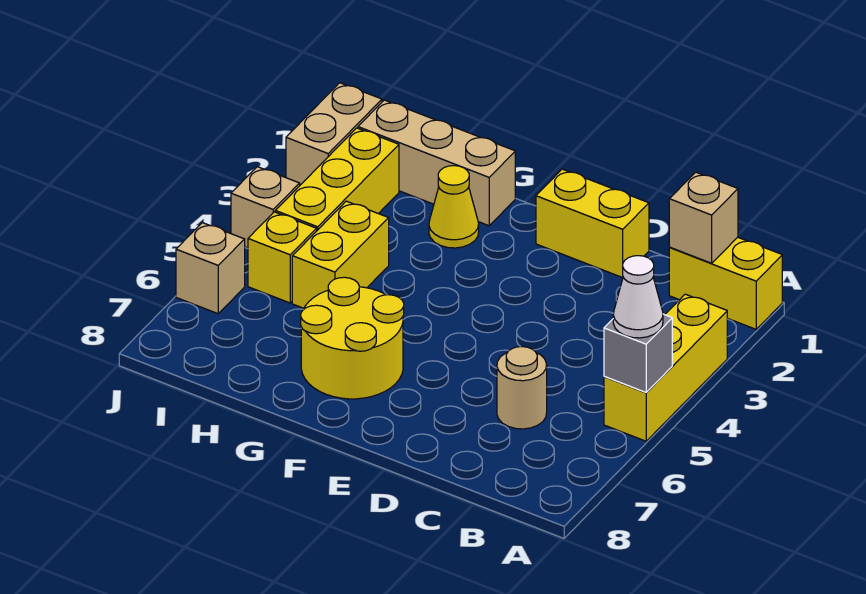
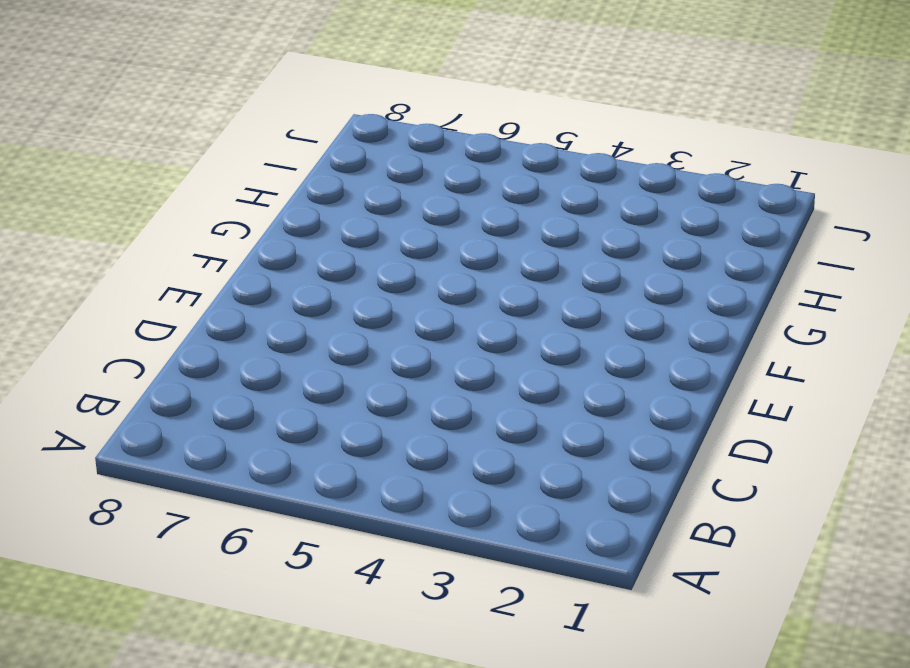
none -> yellow 1x2 brick [669,237,782,329]
none -> yellow 1x3 brick [604,294,727,441]
none -> tan 1x1 round brick [497,347,547,429]

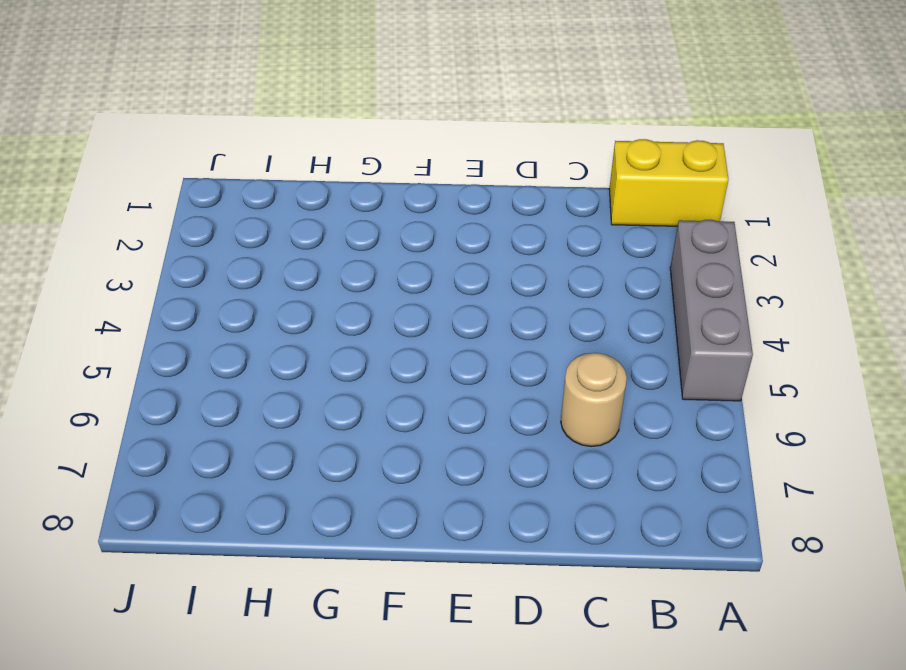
grey 1x3 brick [670,220,753,401] -> yellow 1x3 brick [604,294,727,441]
none -> yellow 1x2 brick [536,169,649,278]
none -> yellow 2x2 round brick [301,277,404,399]
none -> tan 1x3 brick [358,100,515,226]

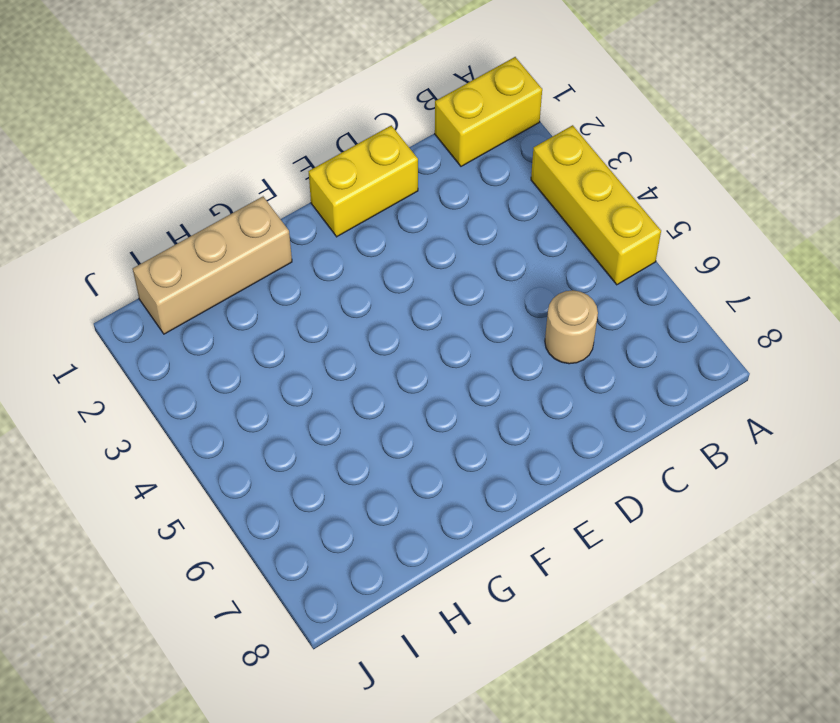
none -> yellow 2x2 round brick [301,277,404,399]
none -> yellow 1x1 cone [429,166,479,248]
none -> yellow 1x2 brick [292,201,389,308]

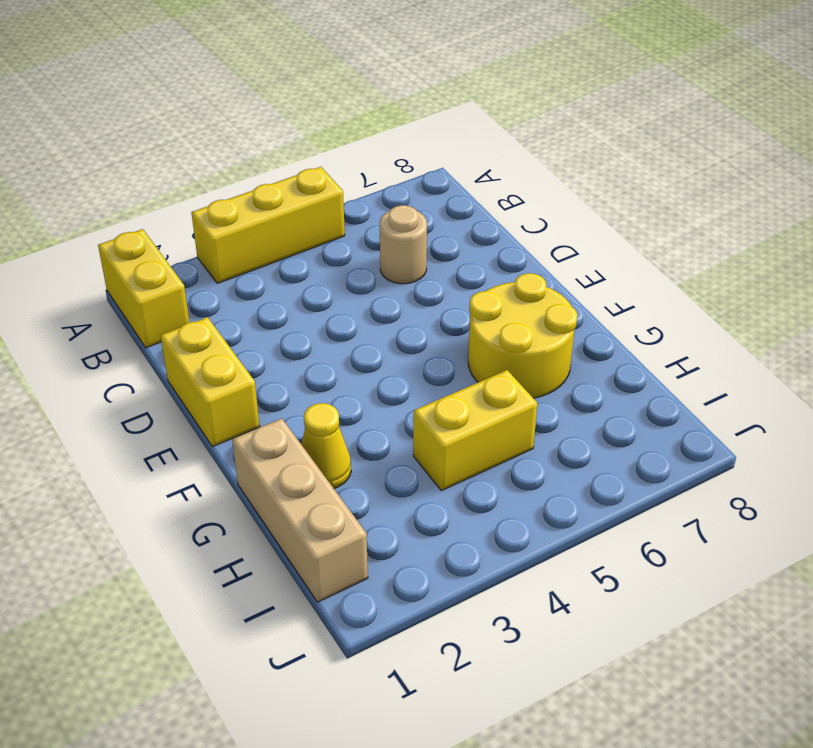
none -> yellow 1x3 brick [275,128,399,230]
none -> yellow 1x1 brick [248,212,317,303]
none -> tan 1x2 brick [286,83,382,185]

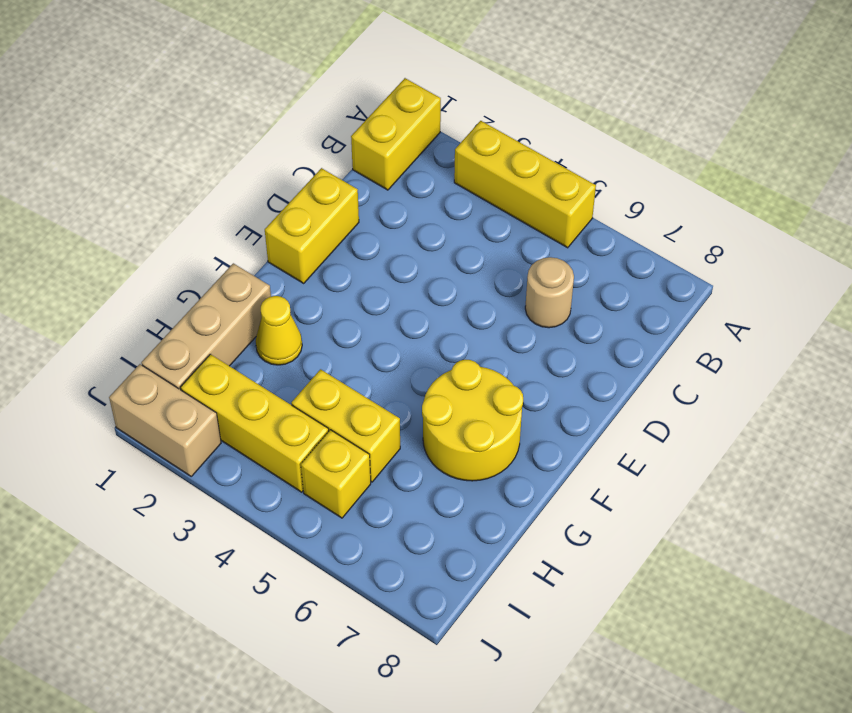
none -> tan 1x1 brick [231,167,300,248]
none -> tan 1x1 brick [176,223,245,314]
none -> grey 1x1 brick [604,314,672,392]

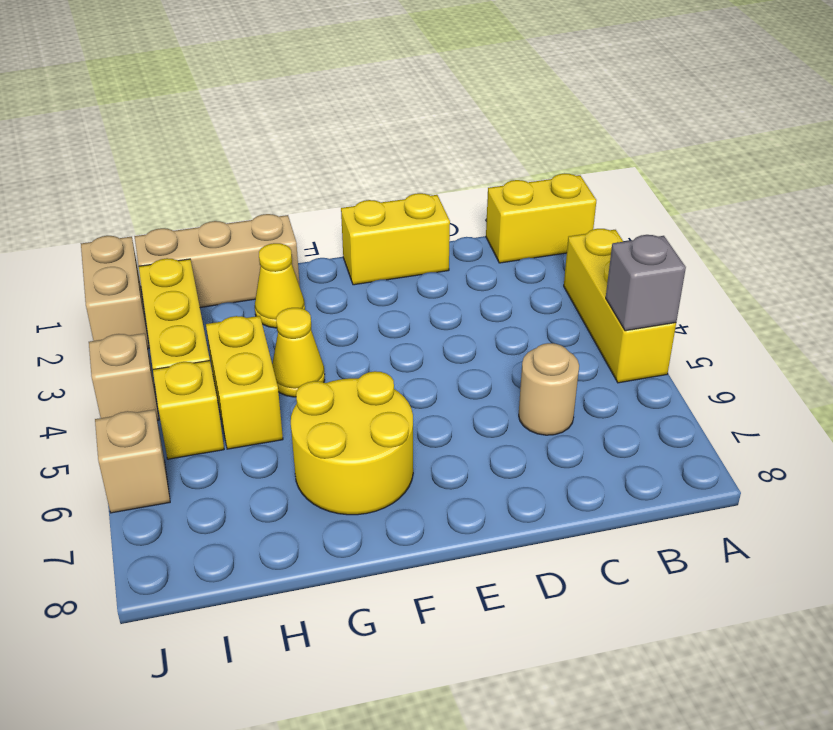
yellow 1x1 cone [272,308,325,397] -> none
none -> tan 1x1 brick [669,172,738,263]
none -> white 1x1 cone [613,256,663,338]

